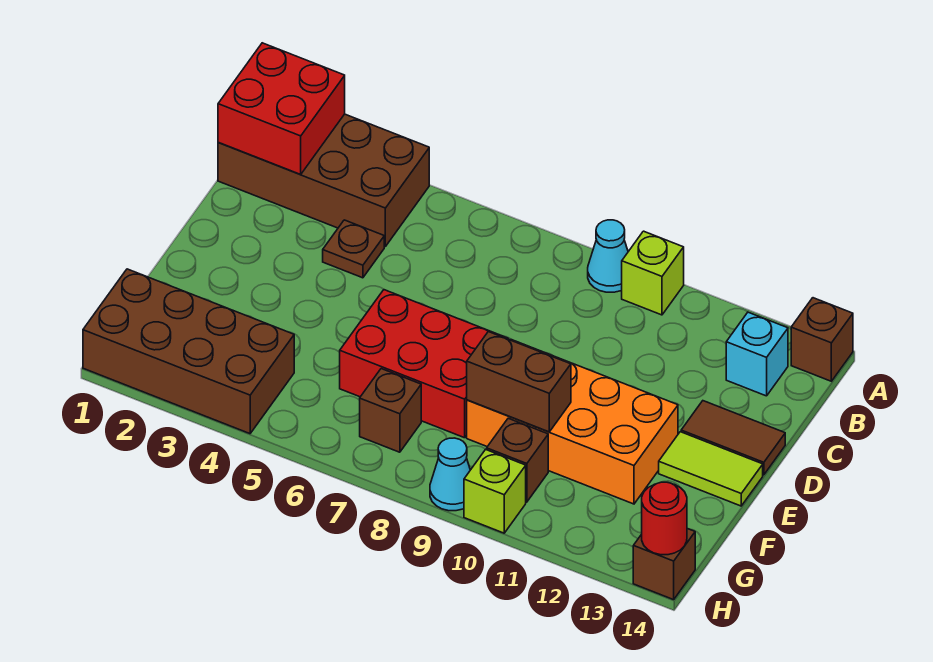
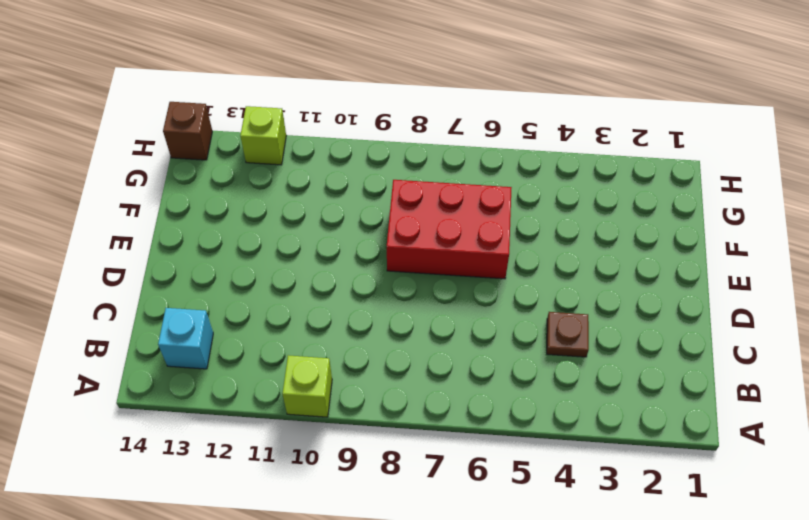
lime 1x1 brick [240,106,286,165] -> lime 1x1 brick moved to [464,449,526,533]
none -> brown 2x4 brick [218,114,429,246]
none -> cyan 1x1 cone [588,220,628,292]
none -> brown 1x1 brick [791,298,853,381]

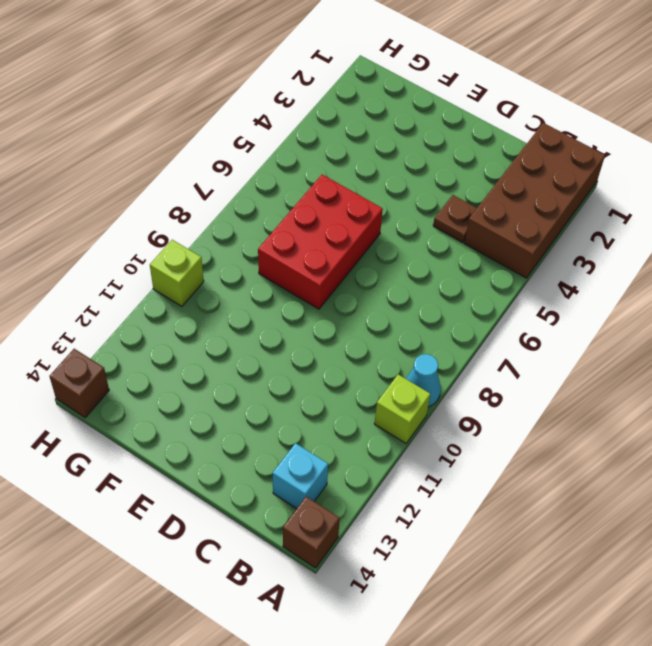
none -> brown 1x2 tile [681,401,785,475]
none -> orange 2x4 brick [467,340,678,504]
none -> lime 1x2 tile [659,432,763,506]

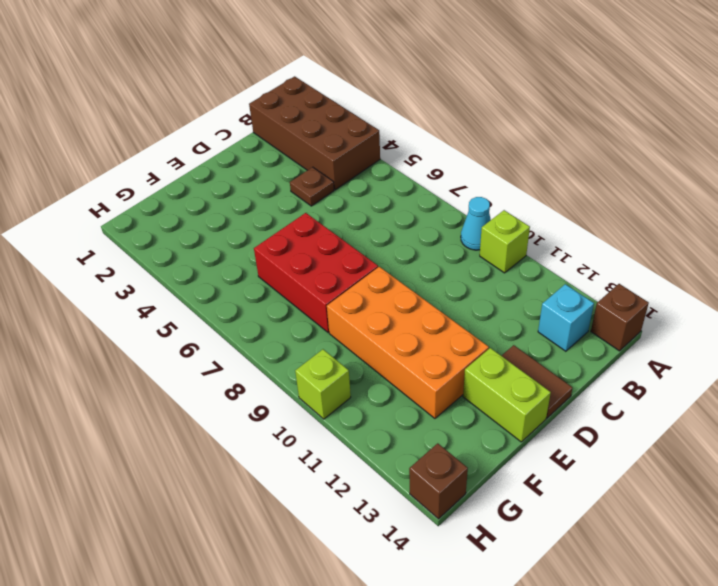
lime 1x2 brick [463,348,551,442] -> lime 1x2 tile [659,432,763,506]
none -> brown 2x4 brick [83,269,294,434]
none -> brown 1x1 brick [360,369,421,452]
none -> brown 1x1 brick [487,418,548,502]

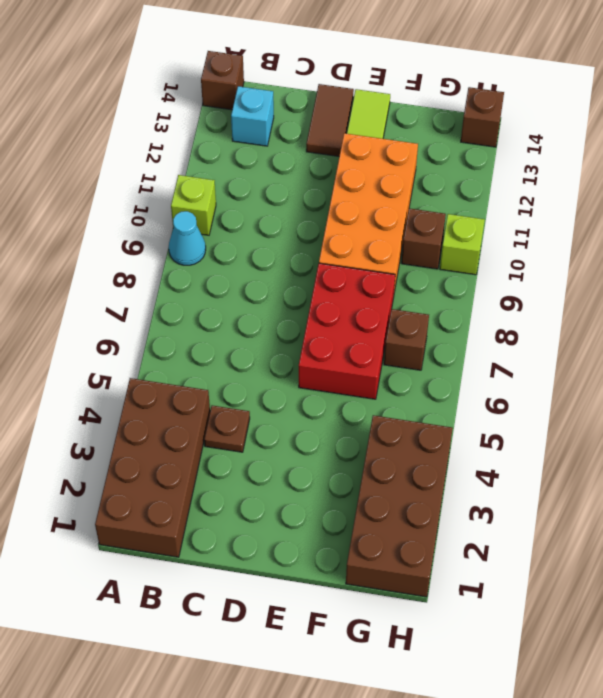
none -> cyan 1x1 cone [430,438,470,511]
none -> red 2x2 brick [218,43,345,175]
none -> brown 1x2 brick [467,332,571,432]

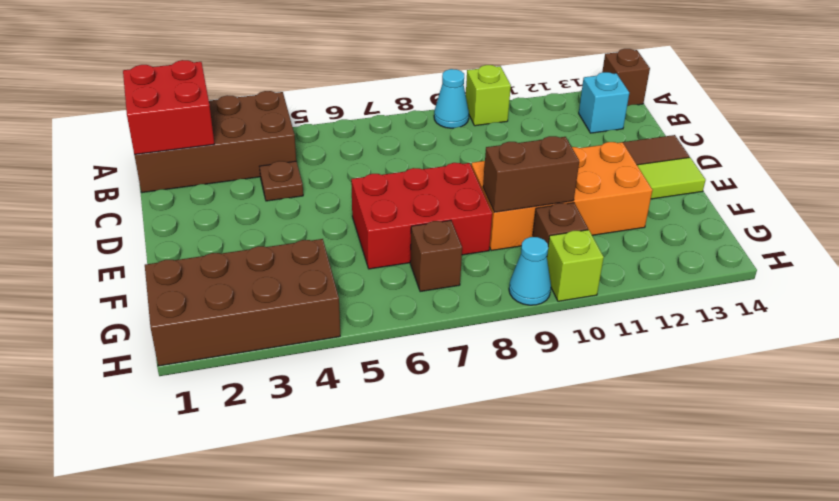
none -> brown 1x1 brick [633,529,695,600]
none -> red 1x1 round brick [642,482,687,555]

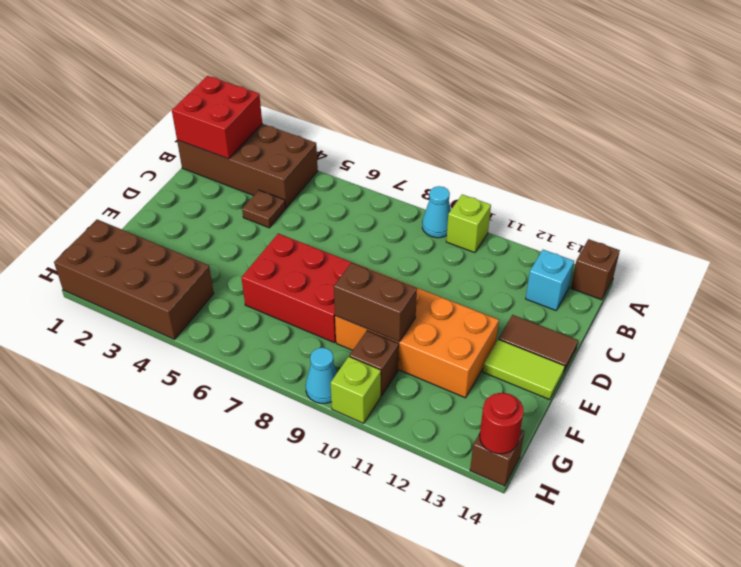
none -> brown 1x1 brick [360,369,421,452]

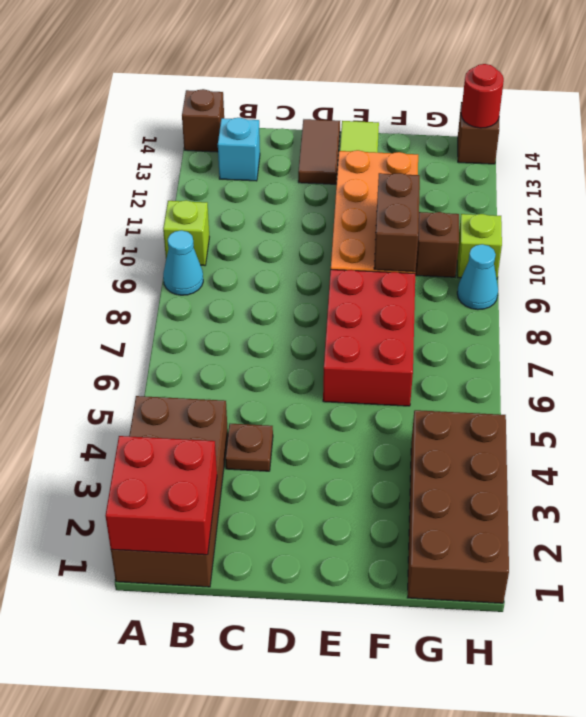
none -> brown 1x1 brick [360,369,421,452]

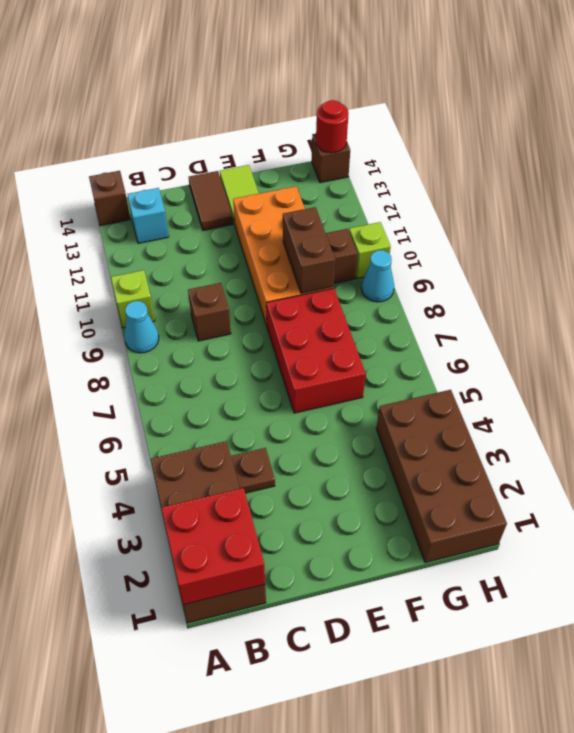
brown 1x1 brick [188,283,231,341] -> brown 1x1 brick moved to [360,369,421,452]

